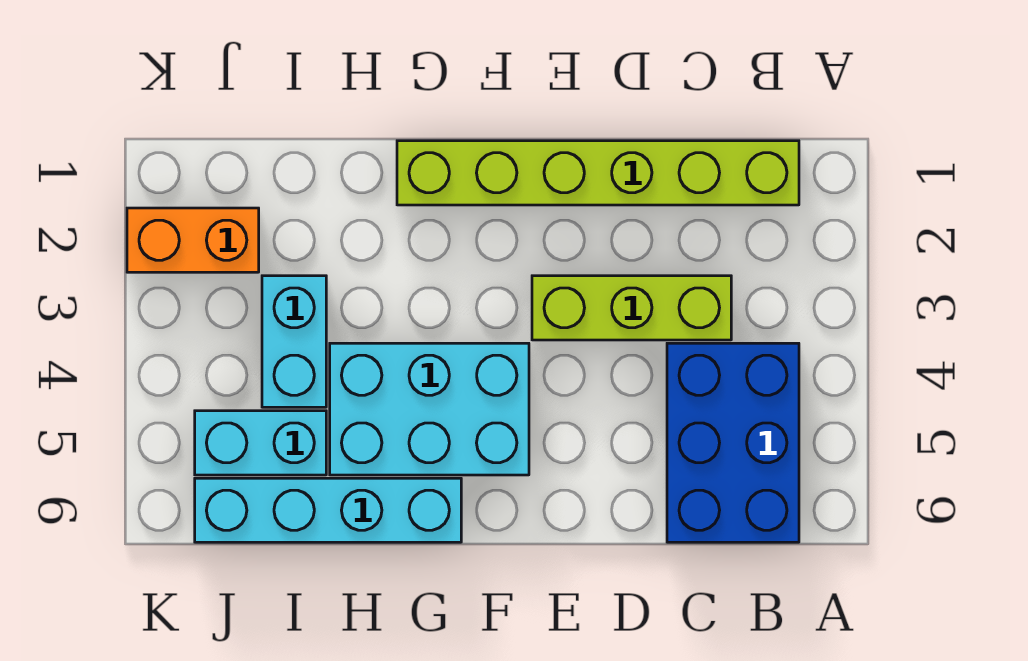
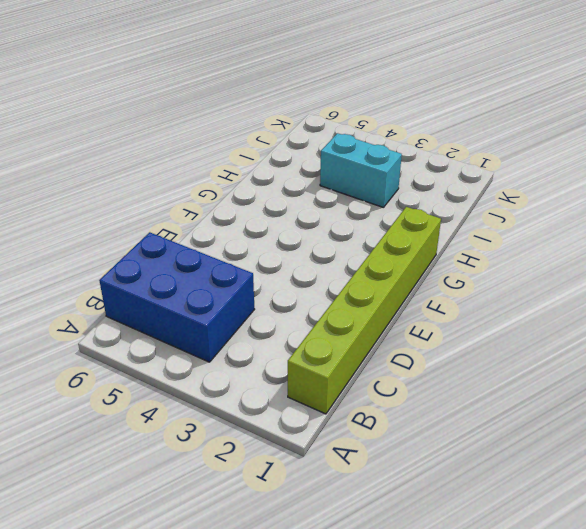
none -> lime 1x3 brick [532,276,731,340]
none -> cyan 2x3 brick [330,343,529,475]

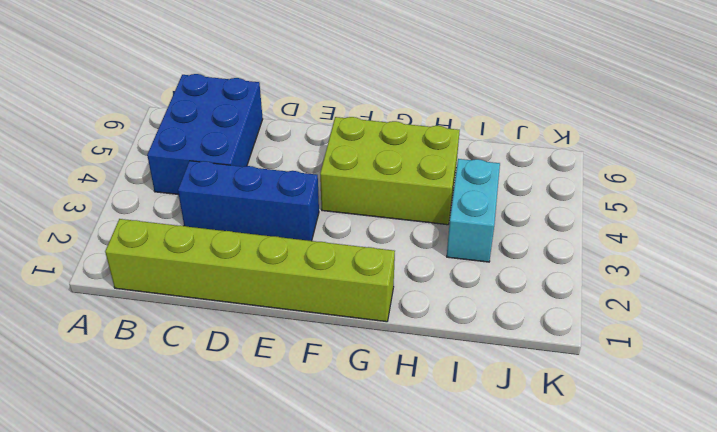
blue 1x3 brick [178,161,319,241] -> lime 1x3 brick [532,276,731,340]
lime 2x3 brick [320,117,460,225] -> cyan 2x3 brick [330,343,529,475]
none -> cyan 1x4 brick [195,478,461,542]
none -> cyan 1x2 brick [195,411,326,475]

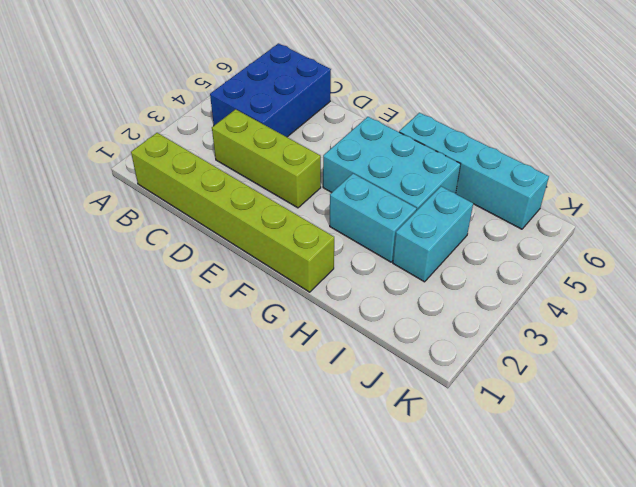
cyan 1x2 brick [330,173,417,262] -> cyan 1x2 brick moved to [195,411,326,475]
none -> orange 1x2 brick [127,208,259,272]

